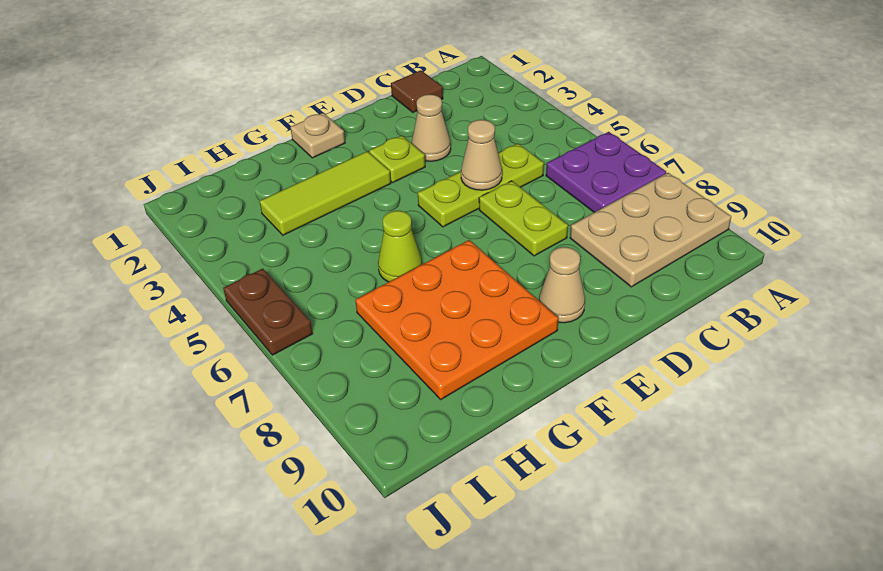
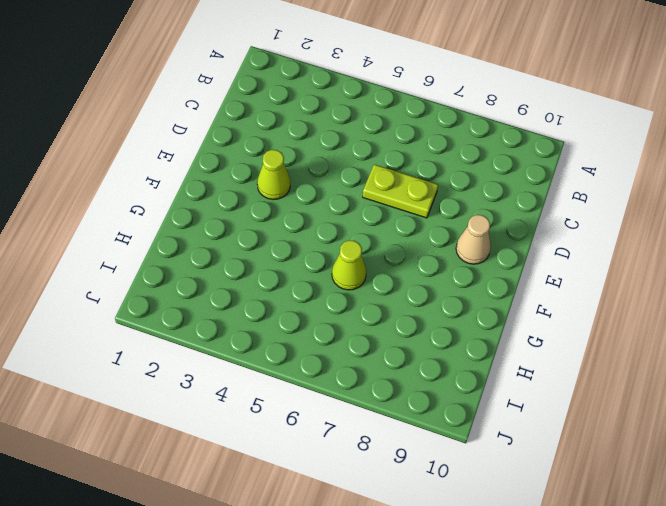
lime 1x1 cone [257,150,290,200] -> lime 1x1 plate [369,135,425,182]
none -> purple 2x2 plate [546,132,666,213]
none -> tan 2x3 plate [570,173,731,287]
none -> brown 1x1 tile [391,70,443,112]

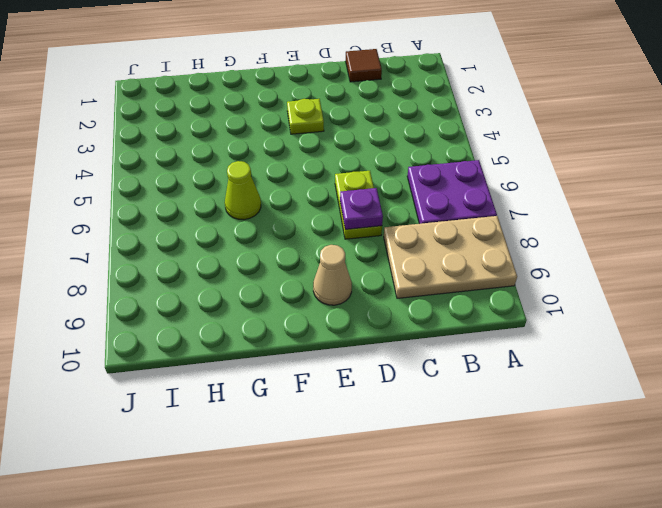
purple 1x1 plate [340,188,383,229] -> none
none -> lime 1x3 plate [418,144,544,227]
none -> tan 1x1 cone [412,94,451,161]
none -> tan 1x1 plate [290,113,345,158]

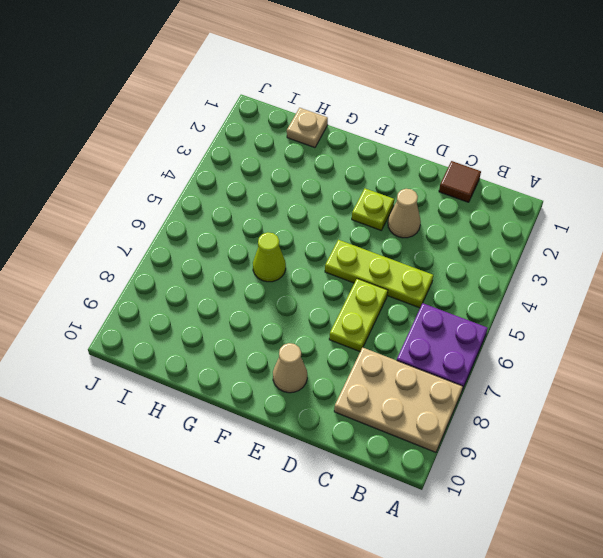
tan 1x1 plate [287,108,328,148] -> tan 1x1 plate moved to [290,113,345,158]
none -> lime 1x3 tile [260,151,391,235]
none -> orange 3x3 plate [355,240,558,399]
none -> brown 1x2 plate [223,269,313,355]

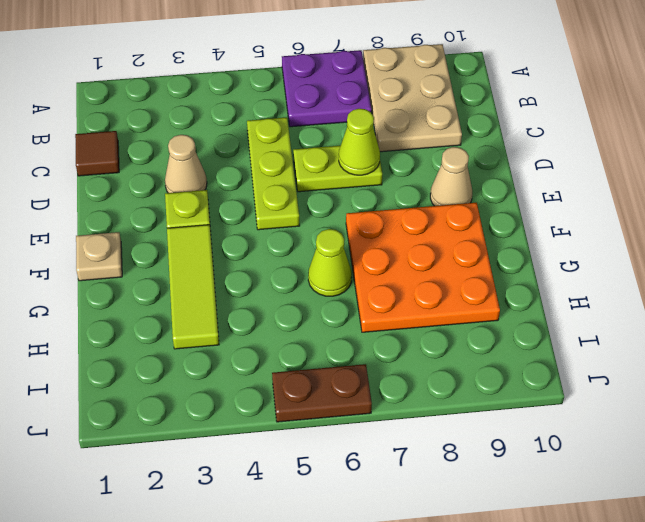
lime 1x1 cone [339,109,380,175] -> none
none -> tan 1x1 cone [461,120,502,190]

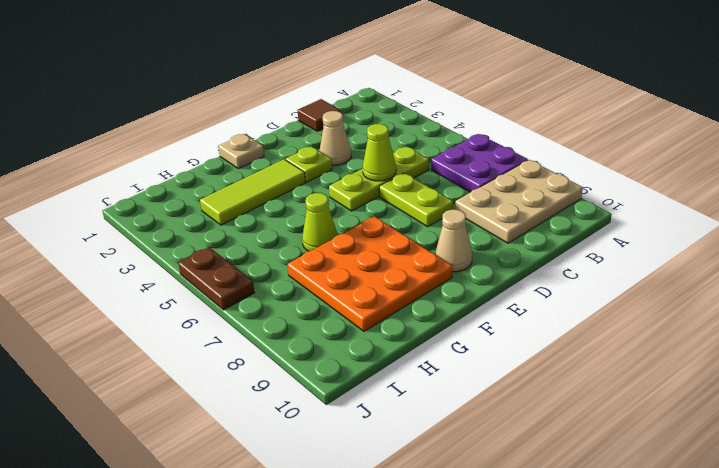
lime 1x1 cone [362,124,396,181] -> tan 1x1 cone [461,120,502,190]

